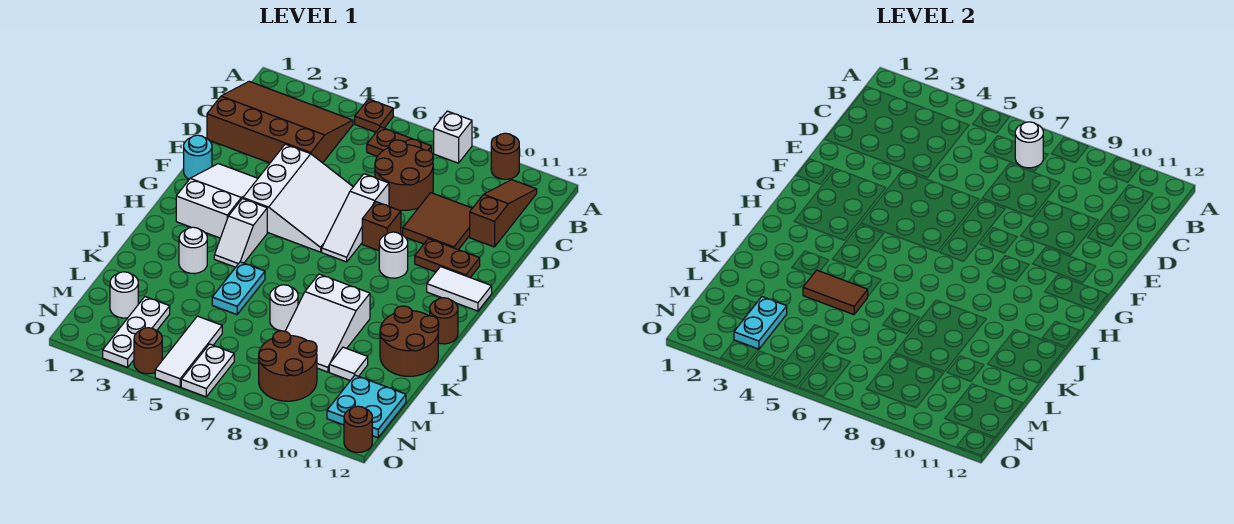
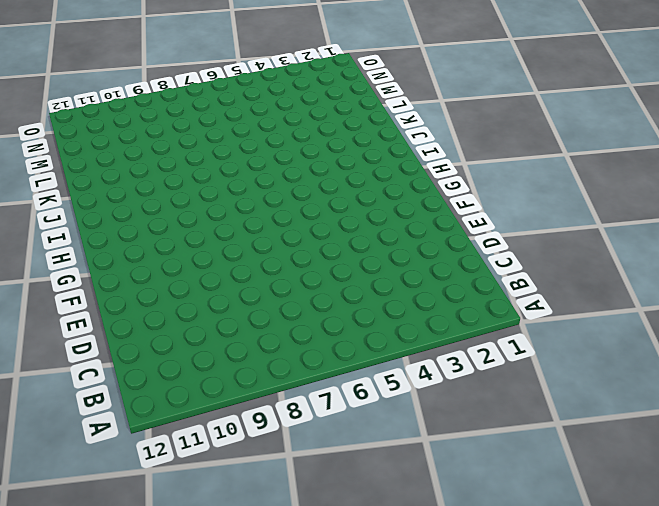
none -> brown 1x1 plate [355,99,393,132]
none -> white 1x1 brick [434,111,472,163]
none -> brown 1x1 round brick [491,133,519,179]
none -> brown 3x4 slope [207,81,353,163]

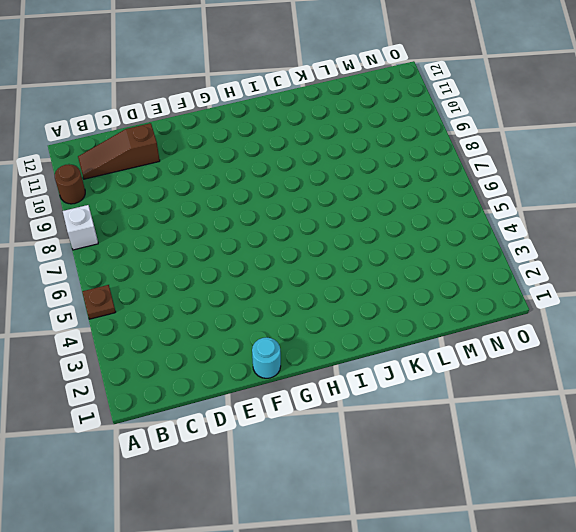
none -> brown 3x4 slope [207,81,353,163]
none -> brown 1x2 plate [367,127,432,156]
none -> brown 2x2 round brick [375,140,433,210]
none -> brown 2x2 tile [403,193,472,250]

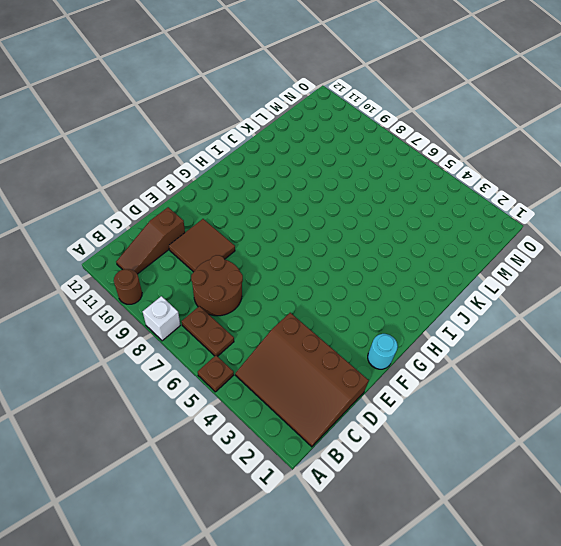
none -> white 3x3 slope [243,144,353,252]
none -> white 1x3 slope [322,174,389,262]
none -> white 2x3 slope [176,164,258,238]
none -> brown 1x1 brick [362,202,401,251]

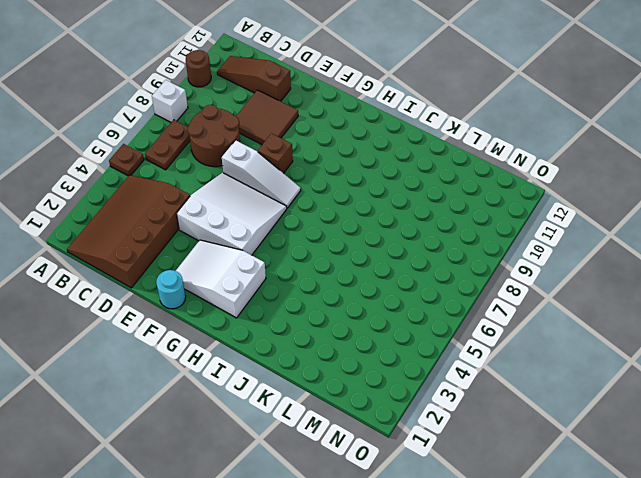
none -> brown 1x2 plate [415,239,480,278]
none -> white 1x1 round brick [379,232,408,278]
none -> white 1x2 tile [427,267,492,311]
none -> white 1x2 slope [214,199,267,267]

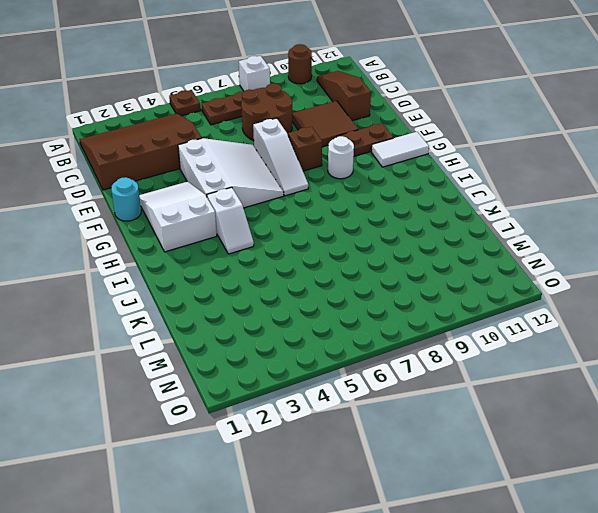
none -> brown 1x1 round brick [430,298,458,344]
none -> white 1x1 round brick [179,227,207,274]
none -> cyan 1x2 plate [212,262,265,315]
none -> white 2x3 slope [286,274,370,372]

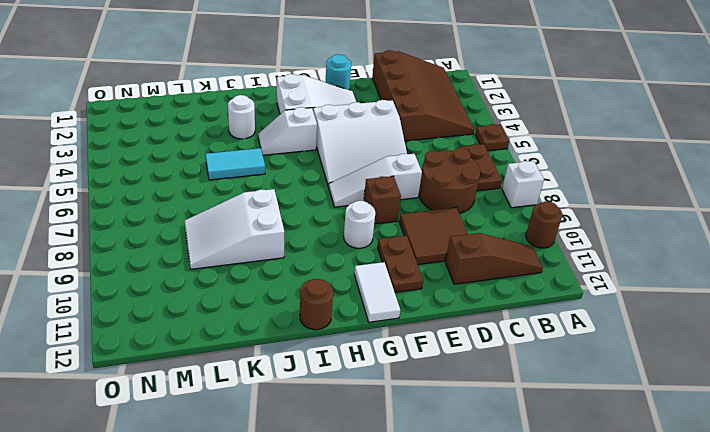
cyan 1x2 tile [205,148,265,180] -> cyan 1x2 plate [212,262,265,315]
none -> brown 2x2 round brick [380,306,439,376]
none -> white 1x1 round brick [270,285,298,331]
none -> white 1x1 tile [329,347,368,380]
none -> white 1x1 round brick [110,272,138,318]

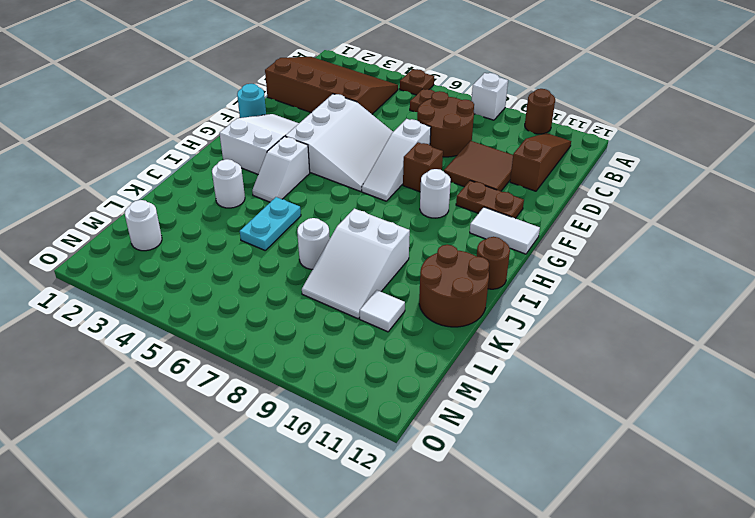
none -> white 1x3 plate [103,297,170,367]
none -> white 1x3 tile [155,316,222,387]
none -> brown 2x2 round brick [259,331,317,401]
none -> cyan 2x2 plate [327,375,406,438]

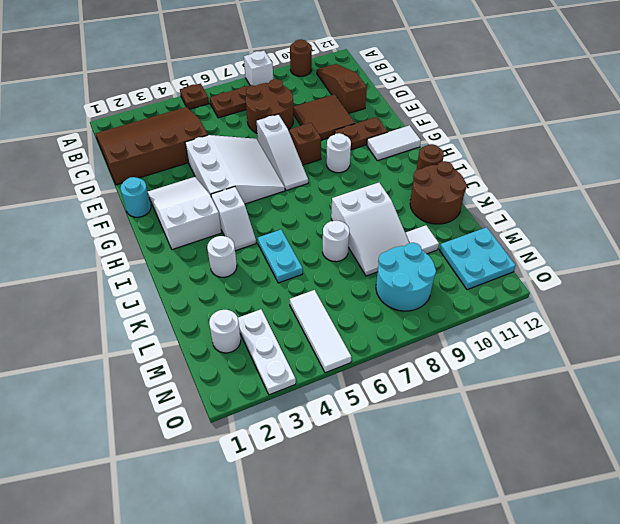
cyan 2x2 round brick [376,243,436,311] -> brown 2x2 round brick [259,331,317,401]
none -> white 1x2 plate [181,344,234,397]
none -> brown 1x1 round brick [134,328,162,374]
none -> brown 1x1 round brick [344,406,372,452]
none -> white 1x1 round brick [1015,122,1043,168]

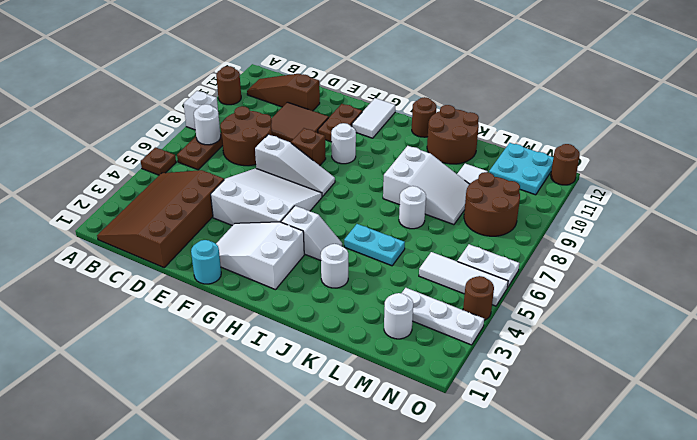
none -> brown 1x2 tile [803,270,868,315]
none -> cyan 1x2 plate [734,297,787,349]

